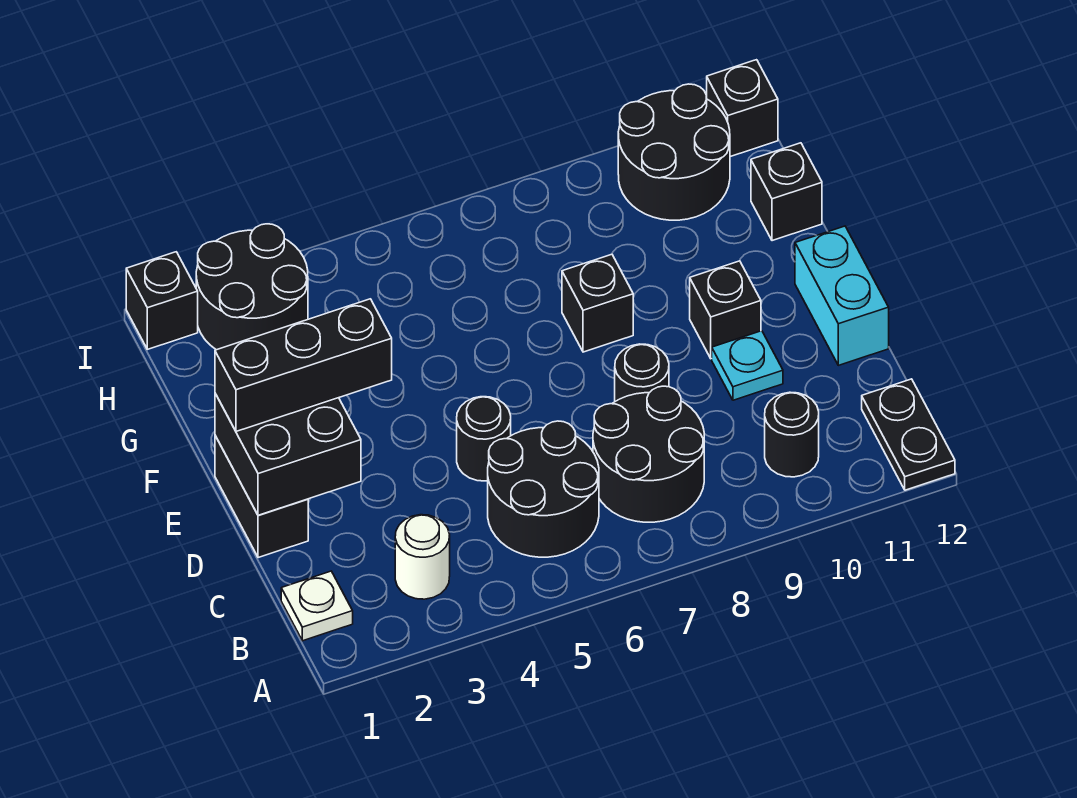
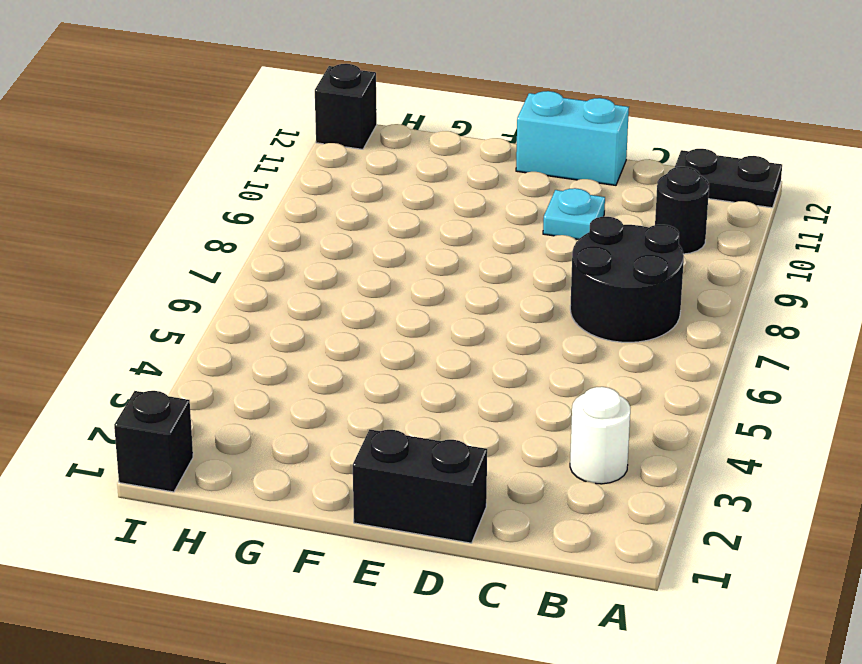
none -> white 1x1 plate [281,571,353,641]
none -> black 2x2 round brick [488,421,599,557]
none -> black 1x1 round brick [457,397,511,481]

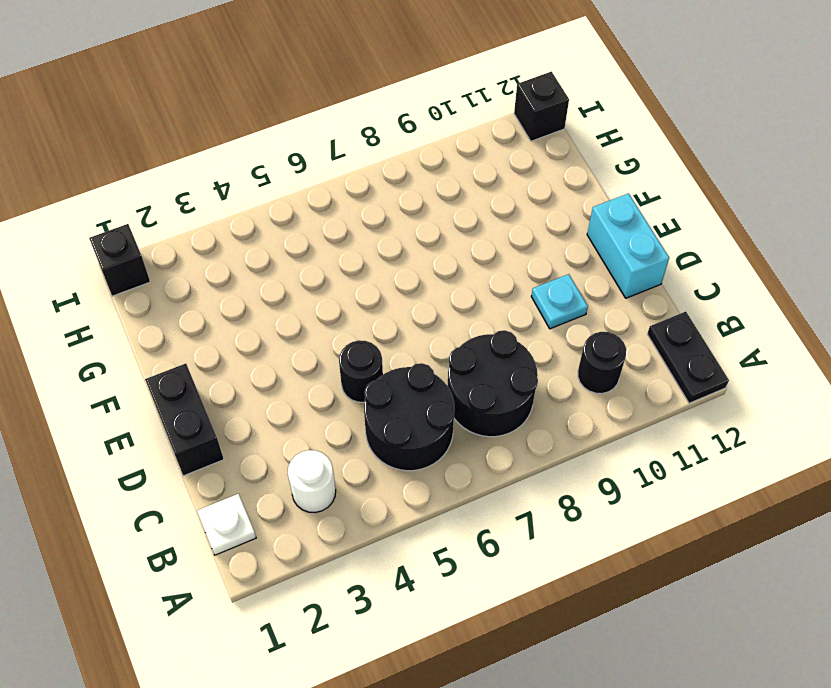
none -> black 1x1 round brick [615,344,669,401]
none -> black 1x1 brick [690,261,761,359]
none -> black 1x1 brick [562,254,633,352]

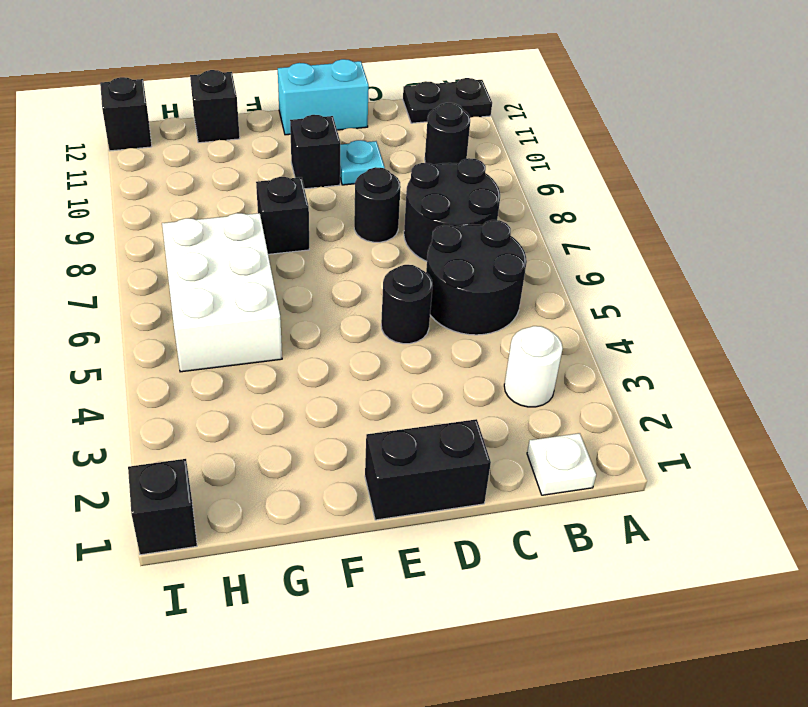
white 2x3 brick [162,213,282,372] -> none
none -> black 2x2 round brick [196,224,308,350]
none -> black 2x2 round brick [618,84,730,220]
none -> black 2x2 brick [215,394,361,515]

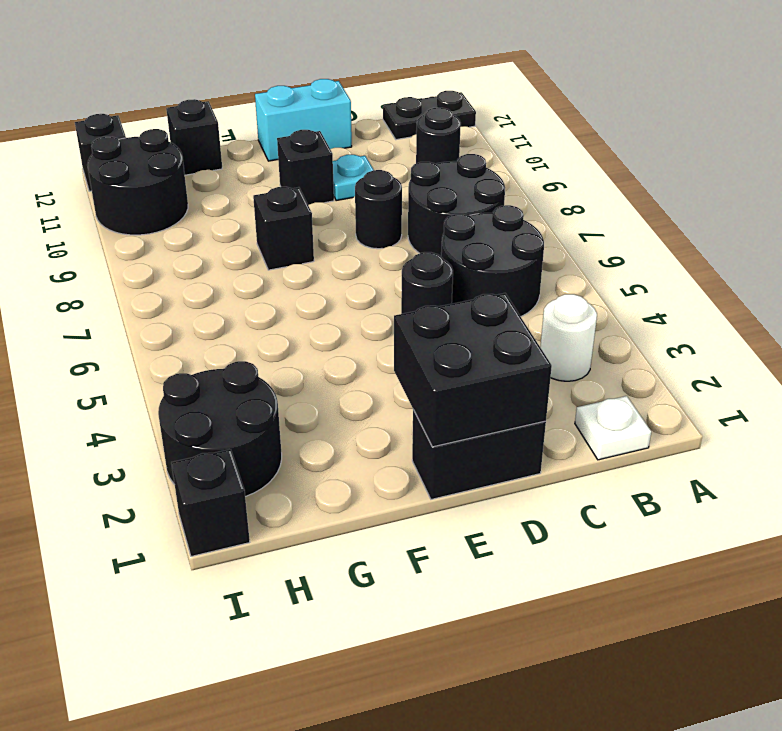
none -> black 1x3 brick [215,299,392,431]

